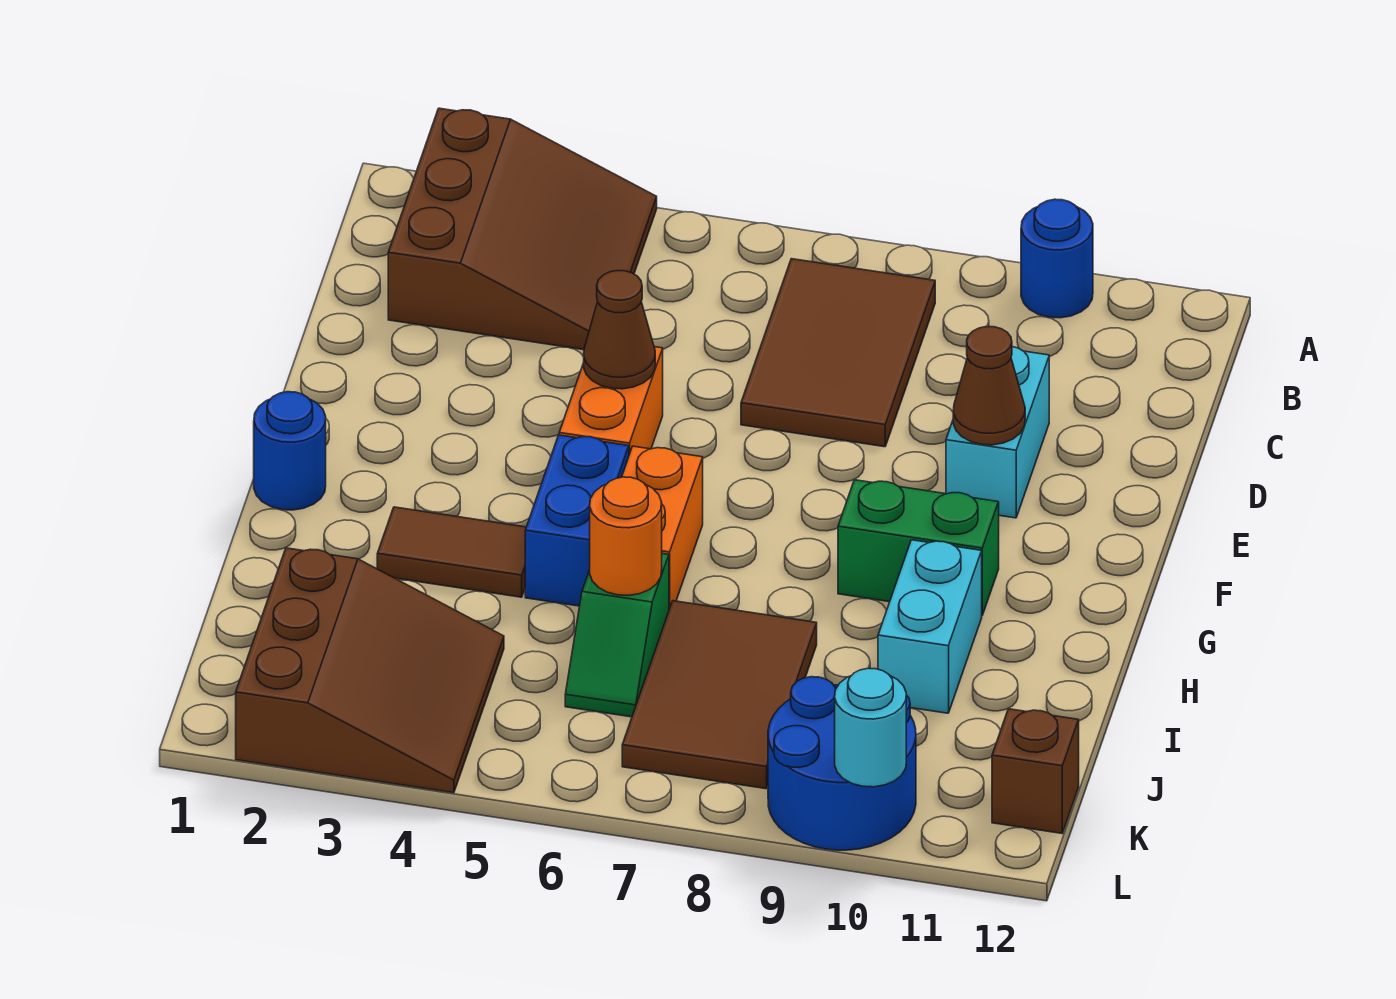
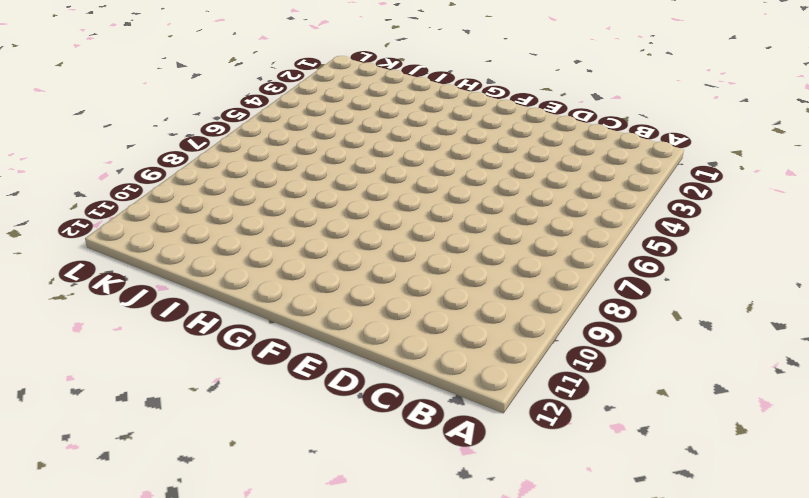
none -> brown 3x3 slope [388,108,657,350]
none -> blue 1x1 round brick [1021,199,1093,318]
none -> brown 2x3 tile [741,259,935,447]

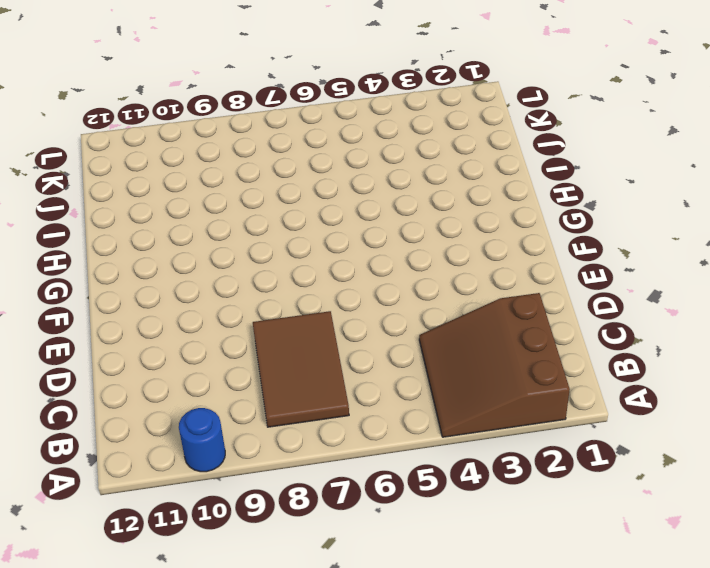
none -> cyan 1x2 brick [946,347,1049,518]
none -> orange 1x2 brick [559,347,663,455]
none -> blue 1x1 round brick [254,392,326,510]

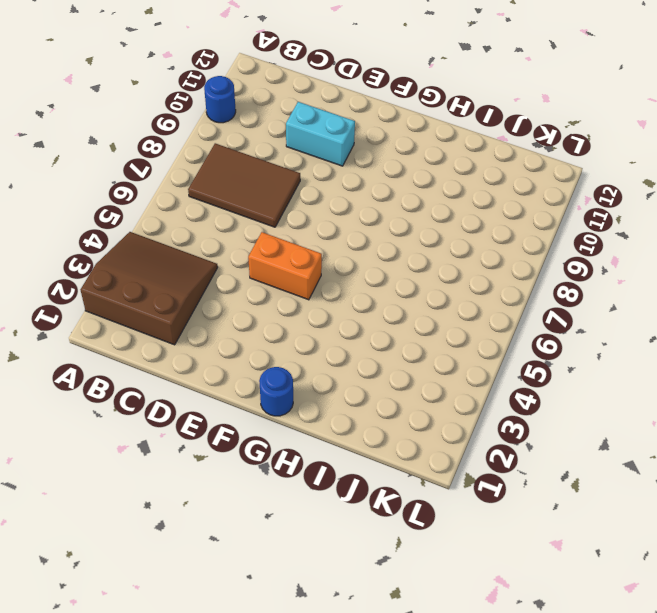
none -> blue 1x2 brick [525,435,629,606]
none -> orange 1x2 brick [622,446,703,609]
none -> green 1x2 brick [838,480,999,615]

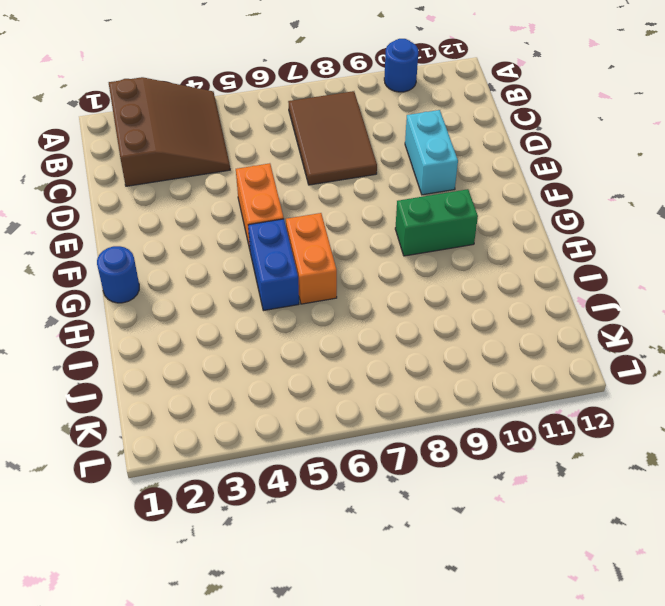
none -> brown 1x2 tile [377,507,526,597]
none -> cyan 1x2 brick [878,540,982,713]
none -> green 1x2 slope [565,554,669,717]

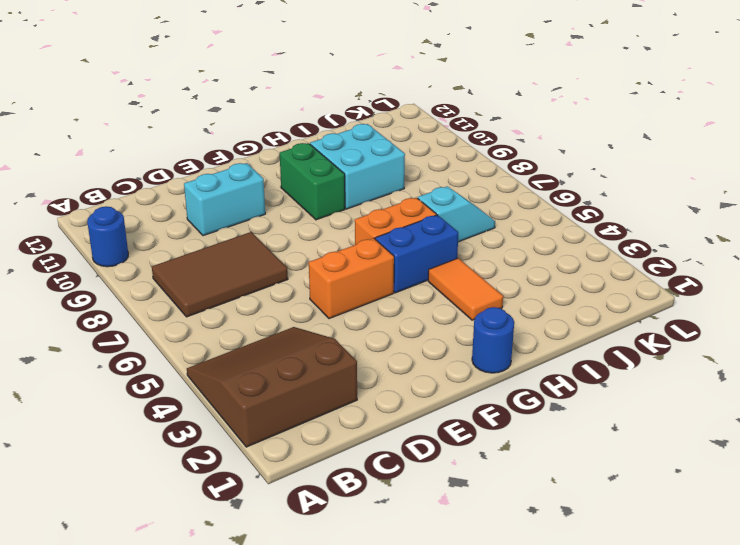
orange 1x2 tile [428,258,503,320] -> brown 1x2 tile [377,507,526,597]
cyan 2x2 brick [310,124,405,209] -> cyan 1x2 brick [878,540,982,713]
cyan 1x2 slope [418,186,495,242] -> green 1x2 slope [565,554,669,717]
none -> brown 2x3 tile [622,601,817,789]
none -> brown 3x3 slope [236,548,504,793]
none -> blue 2x2 round brick [768,677,916,850]

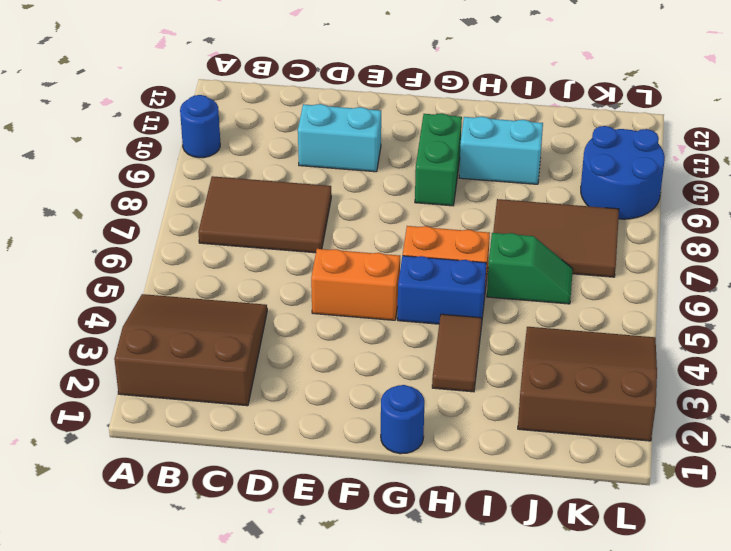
none -> brown 1x1 brick [992,709,1079,833]
none -> brown 1x1 cone [584,271,655,389]
none -> brown 1x1 cone [953,327,1025,445]

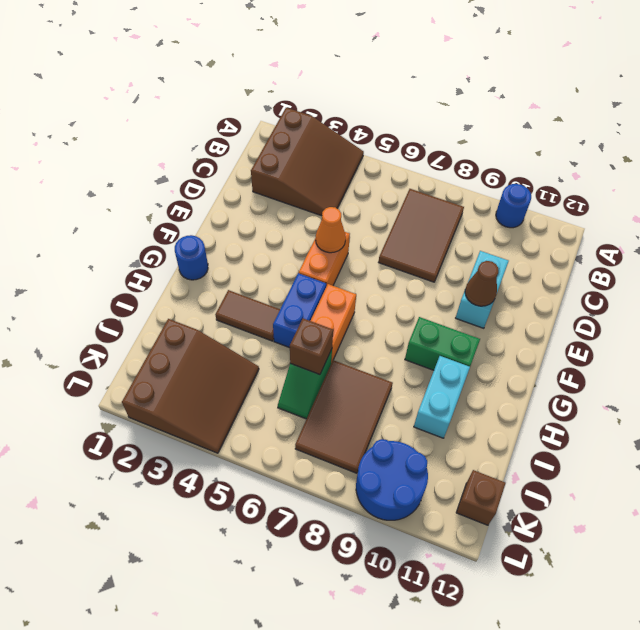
orange 1x1 cone [316,207,346,253] -> brown 1x1 cone [584,271,655,389]
brown 1x1 brick [290,318,333,374] -> orange 1x1 round brick [590,477,662,595]
none -> cyan 1x1 round brick [835,668,906,787]

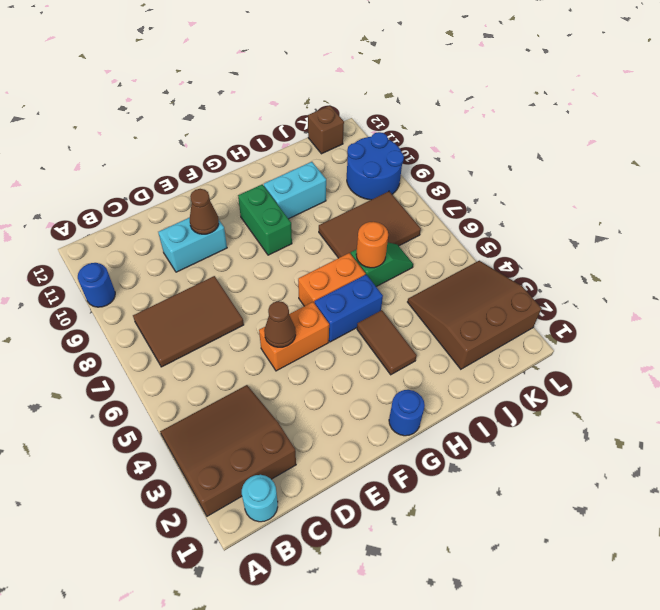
cyan 1x1 round brick [242,475,278,522] -> cyan 1x1 round brick moved to [835,668,906,787]

